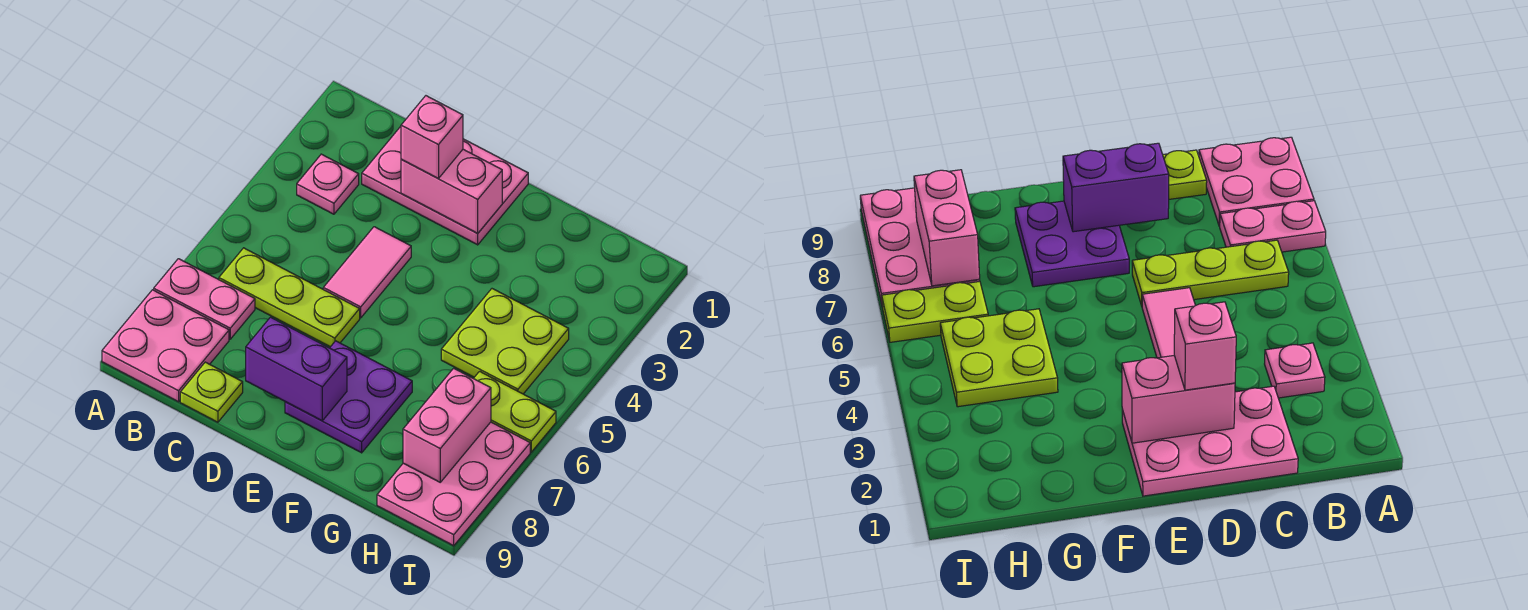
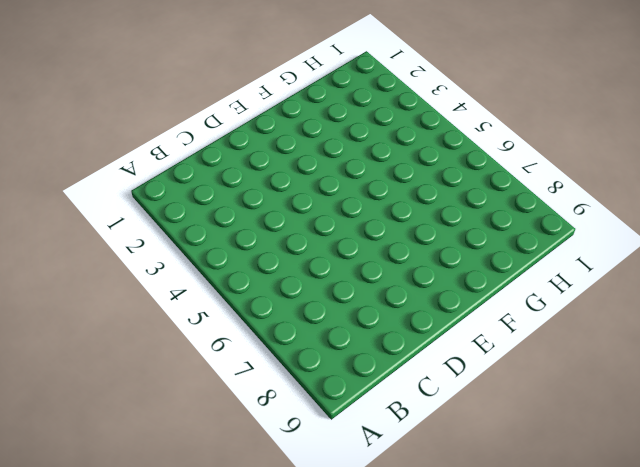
none -> pink 1x2 plate [154,259,255,339]
none -> pink 2x2 plate [102,290,229,402]
none -> pink 1x1 plate [297,154,359,214]

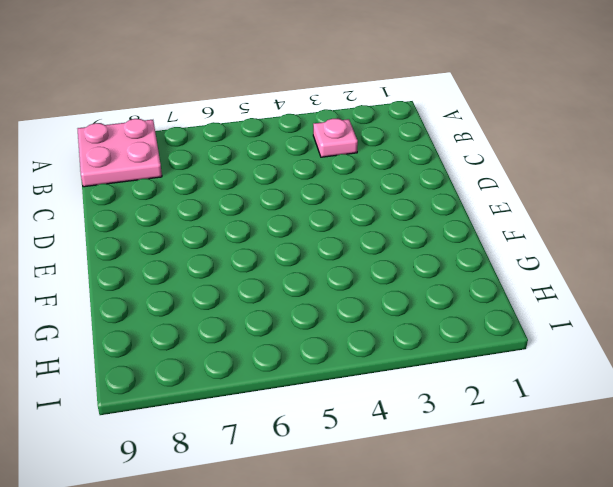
none -> pink 1x2 plate [154,259,255,339]
none -> lime 1x3 plate [219,248,360,347]
none -> pink 2x3 plate [362,126,528,245]

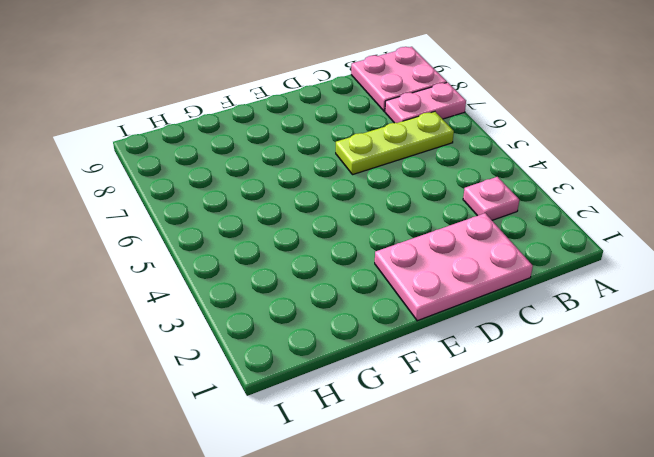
none -> lime 1x1 plate [180,362,243,422]
none -> pink 1x2 tile [323,227,411,318]
none -> purple 2x2 plate [285,341,412,453]

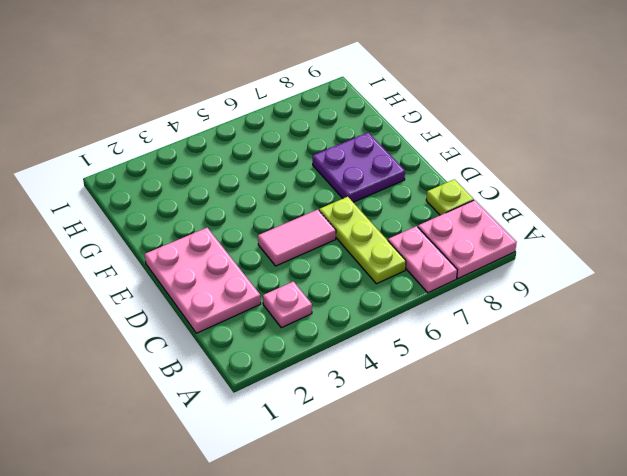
none -> lime 2x2 plate [441,289,569,394]
none -> lime 1x2 plate [474,371,556,452]
none -> pink 2x3 plate [377,422,530,546]

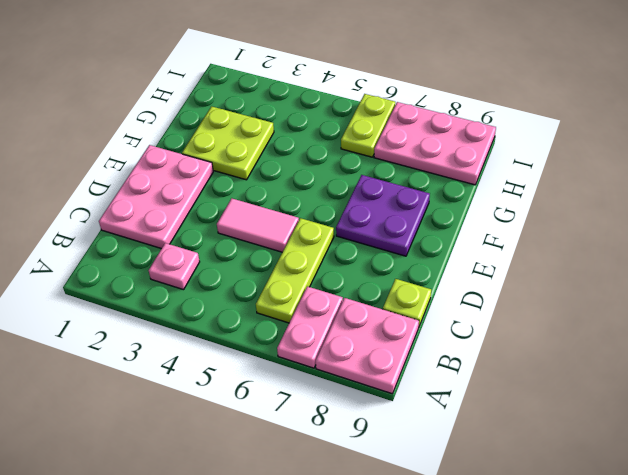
lime 2x2 plate [182,106,274,180] -> lime 2x2 plate moved to [441,289,569,394]
none -> pink 1x2 brick [401,149,502,233]
none -> purple 1x2 brick [246,317,347,421]
none -> pink 1x2 brick [403,368,491,482]

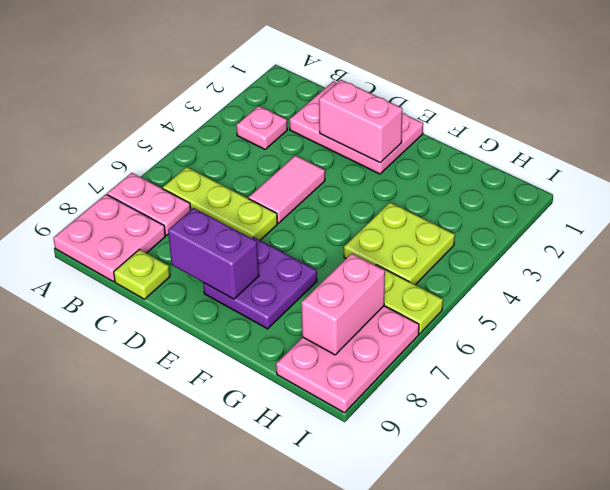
none -> pink 1x1 brick [401,96,463,179]

